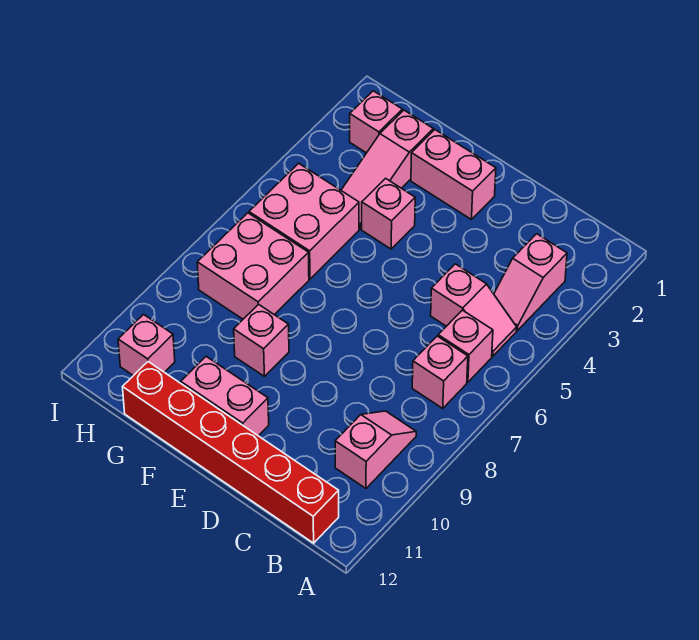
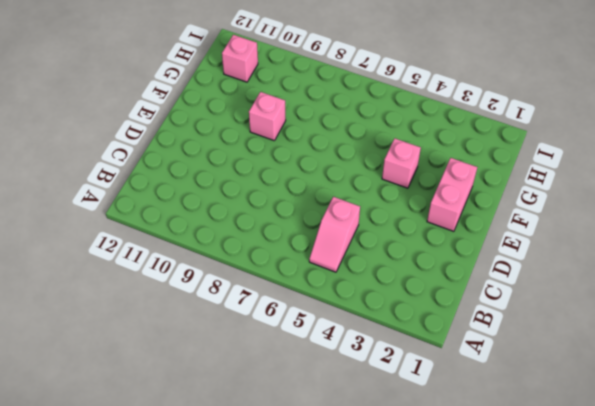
none -> pink 1x2 slope [494,234,567,331]
none -> pink 1x1 brick [438,310,493,382]
none -> pink 1x1 brick [412,336,468,409]

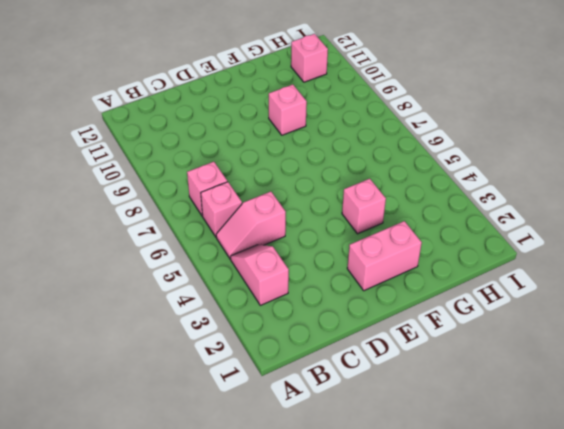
none -> pink 1x2 slope [335,411,416,488]
none -> red 1x6 brick [123,362,339,543]
none -> pink 1x2 brick [181,357,269,436]

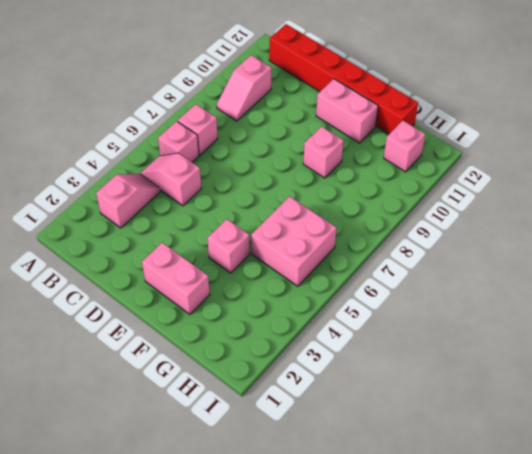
none -> pink 1x3 slope [341,110,433,229]
none -> pink 2x2 brick [197,213,309,319]
none -> pink 1x1 brick [350,91,402,153]

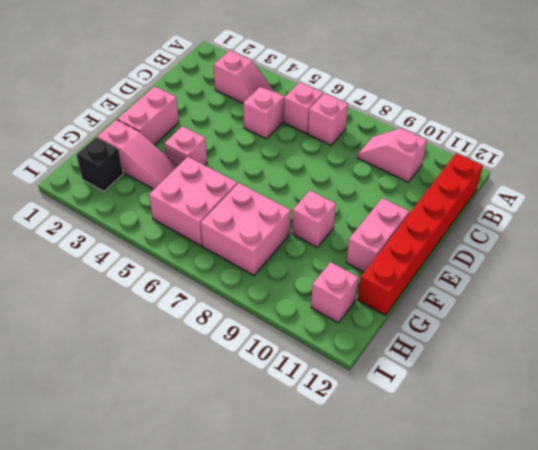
black 1x1 brick [76,137,123,191] -> pink 1x1 brick [350,91,402,153]

